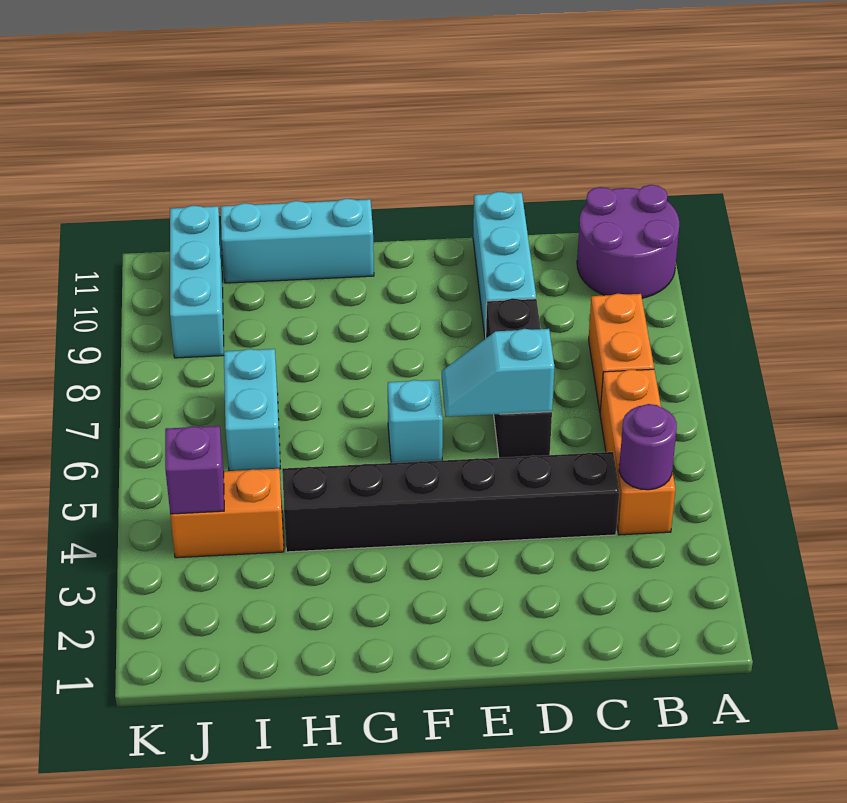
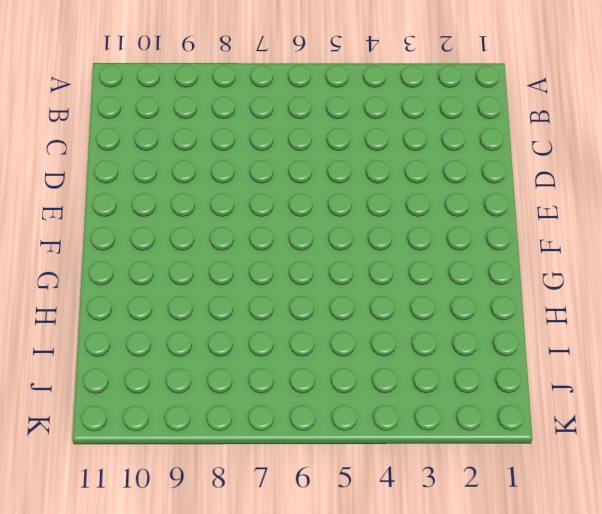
none -> purple 2x2 round brick [577,185,679,298]
none -> orange 1x3 brick [600,369,675,535]
none -> orange 1x2 brick [589,294,654,411]

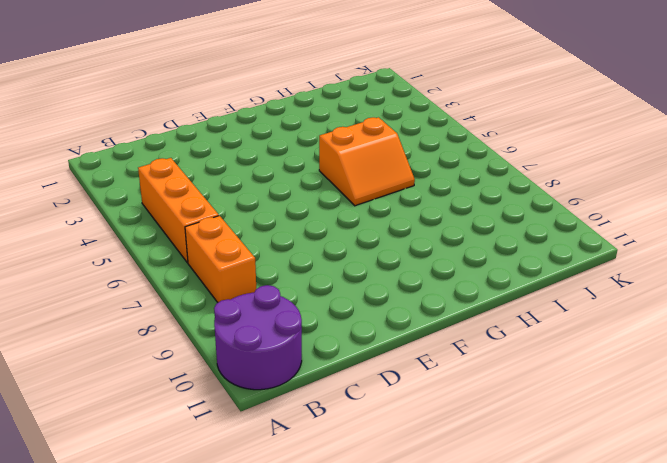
orange 2x2 slope [319,117,415,206] -> none
none -> black 1x6 brick [282,452,619,552]
none -> black 1x3 brick [486,298,552,458]
none -> cyan 1x3 brick [473,192,536,339]

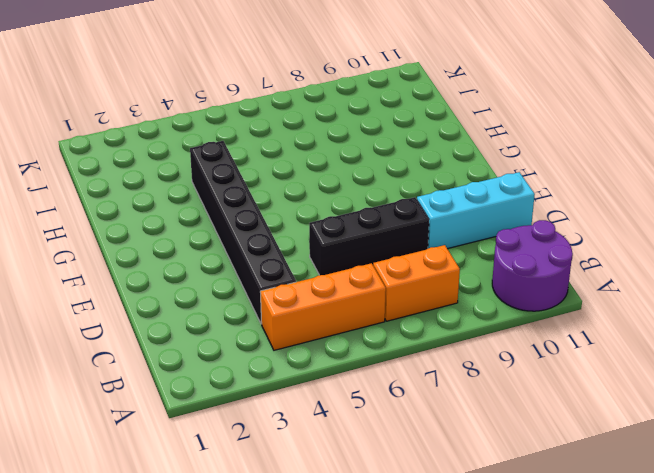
none -> cyan 1x1 brick [388,380,443,463]
none -> cyan 1x3 brick [221,199,374,283]
none -> orange 1x2 brick [170,469,284,558]

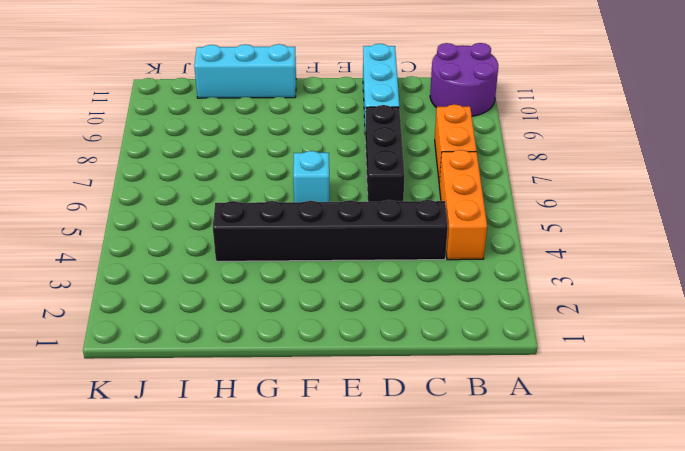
none -> orange 1x2 brick [170,469,284,558]
none -> cyan 1x2 brick [224,349,280,471]
none -> cyan 1x3 brick [170,205,224,358]

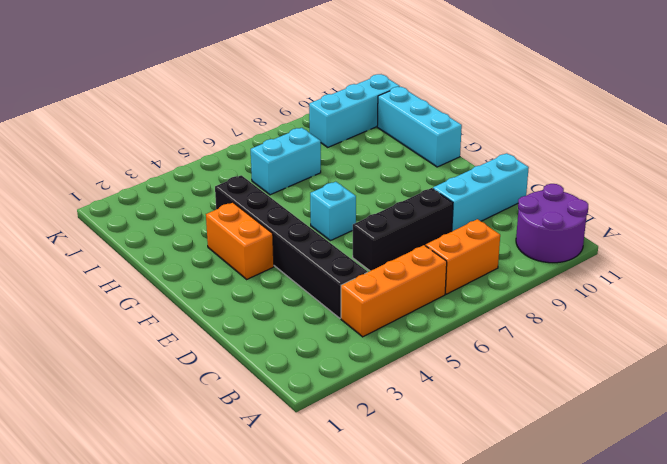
orange 1x2 brick [206,203,274,279] -> orange 1x2 brick moved to [170,469,284,558]
none -> purple 1x1 round brick [619,404,677,490]
none -> cyan 1x2 slope [442,329,554,417]
none -> purple 1x1 brick [165,426,224,514]

